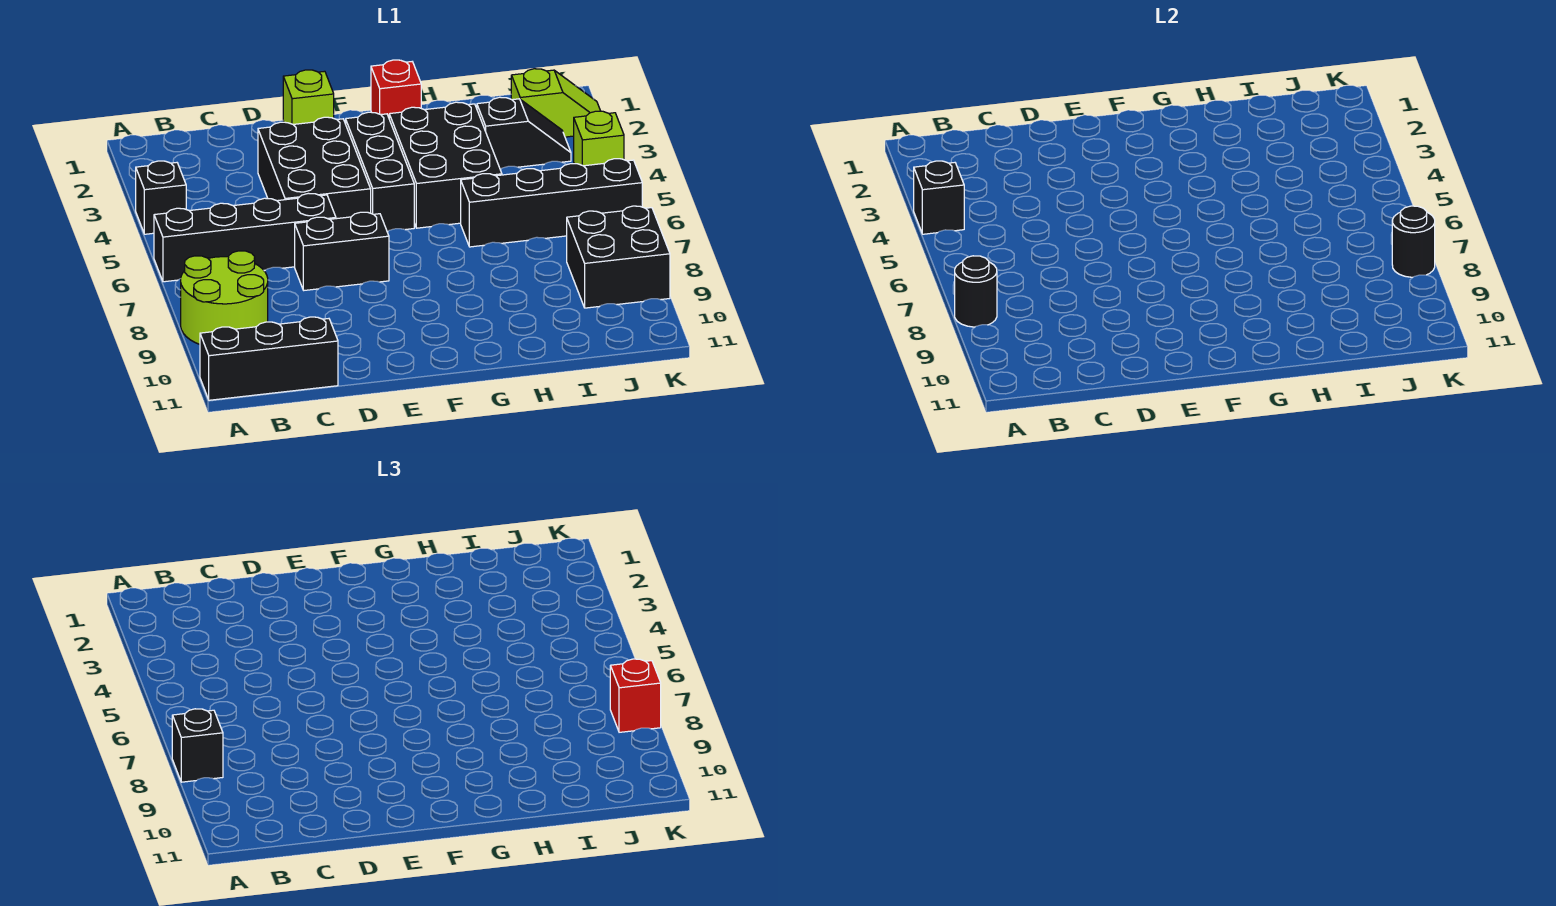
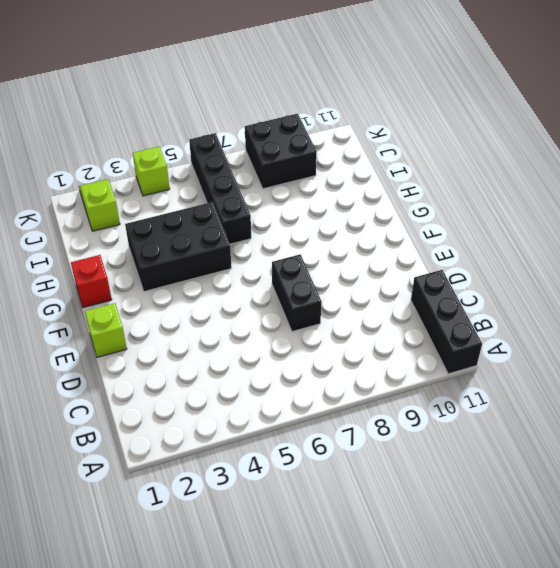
none -> black 1x1 brick [136,161,186,234]
none -> black 1x4 brick [154,193,336,282]
none -> lime 2x2 round brick [181,251,268,344]

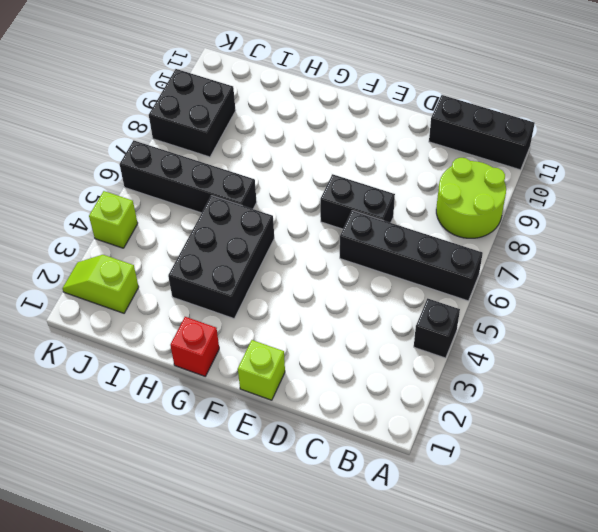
none -> black 2x3 brick [258,117,371,219]
none -> black 1x3 brick [346,112,414,232]
none -> black 1x2 slope [477,97,571,169]

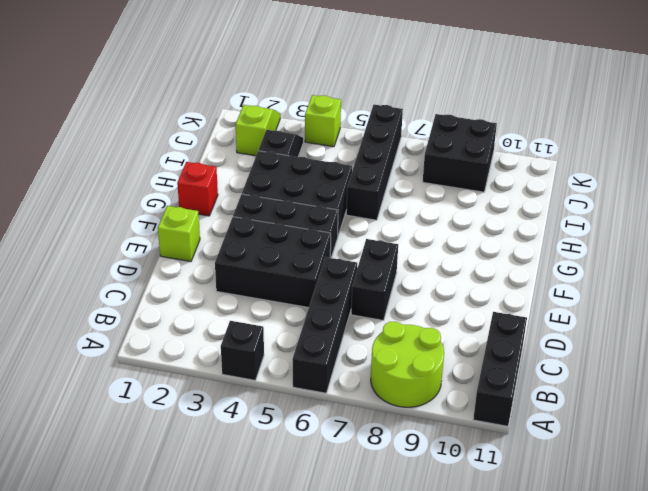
none -> black 1x1 brick [914,161,964,234]
none -> black 1x1 round brick [955,256,997,327]
none -> black 1x1 round brick [1392,206,1435,277]

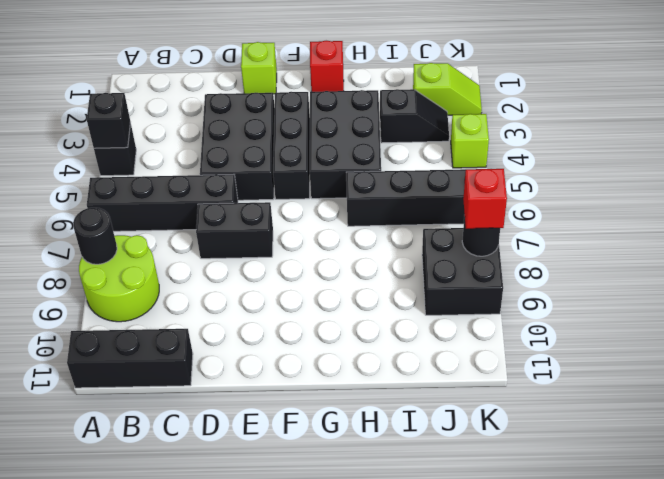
none -> black 1x1 brick [172,709,223,782]

